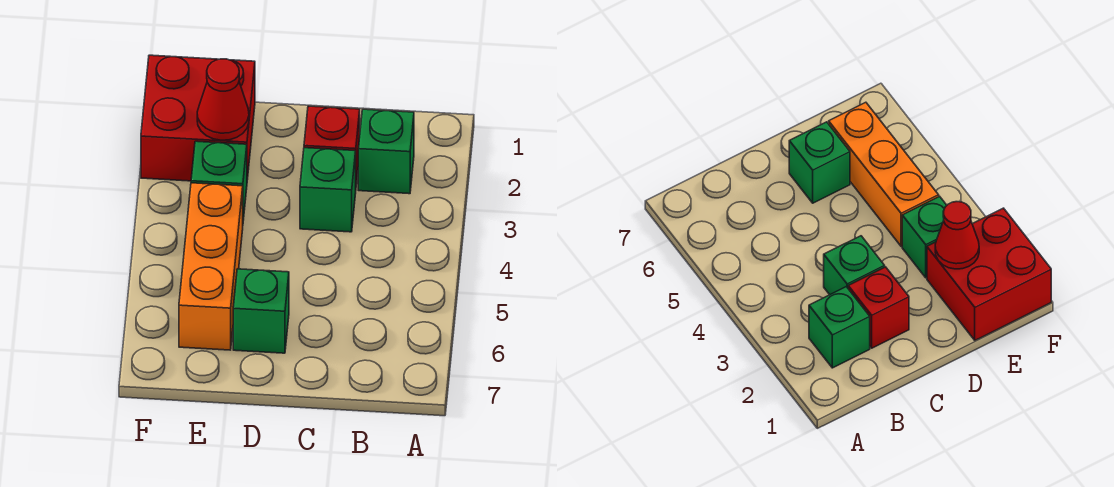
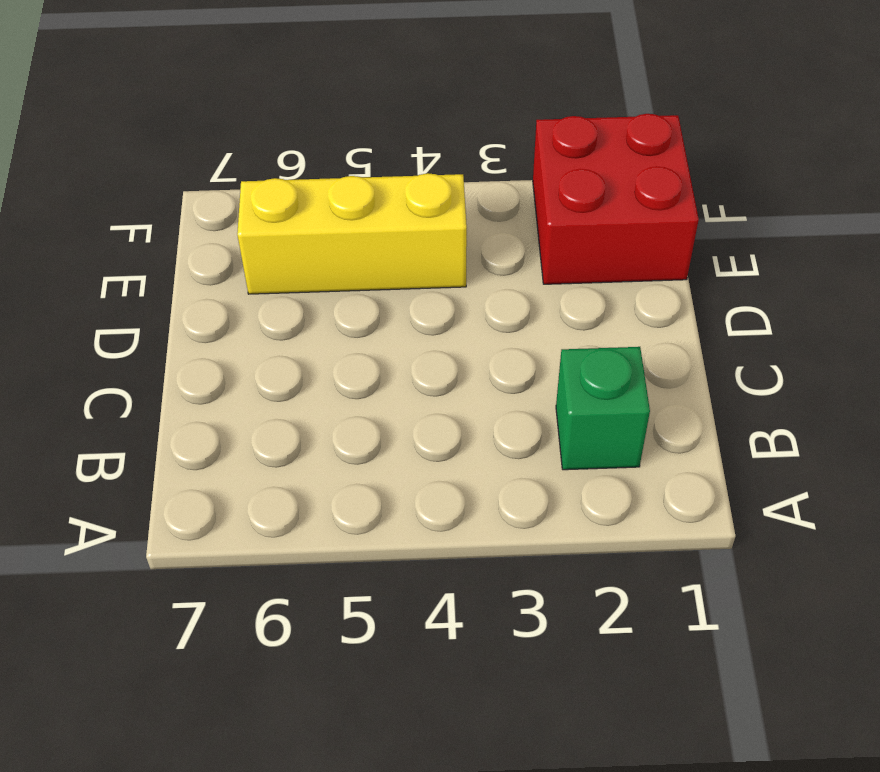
yellow 1x3 brick [237,173,467,294] -> orange 1x3 brick [179,183,243,350]
none -> red 1x1 brick [304,106,360,184]
none -> green 1x1 brick [300,148,356,232]

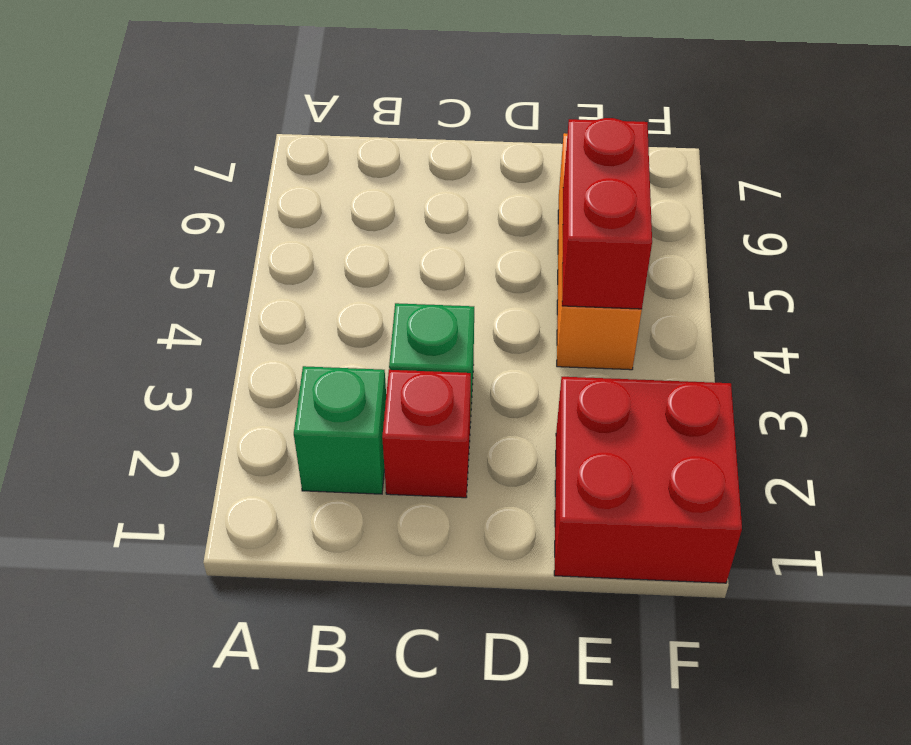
red 1x2 brick [562,118,652,309] -> none
none -> green 1x1 brick [233,269,289,353]
none -> green 1x1 brick [191,141,247,220]

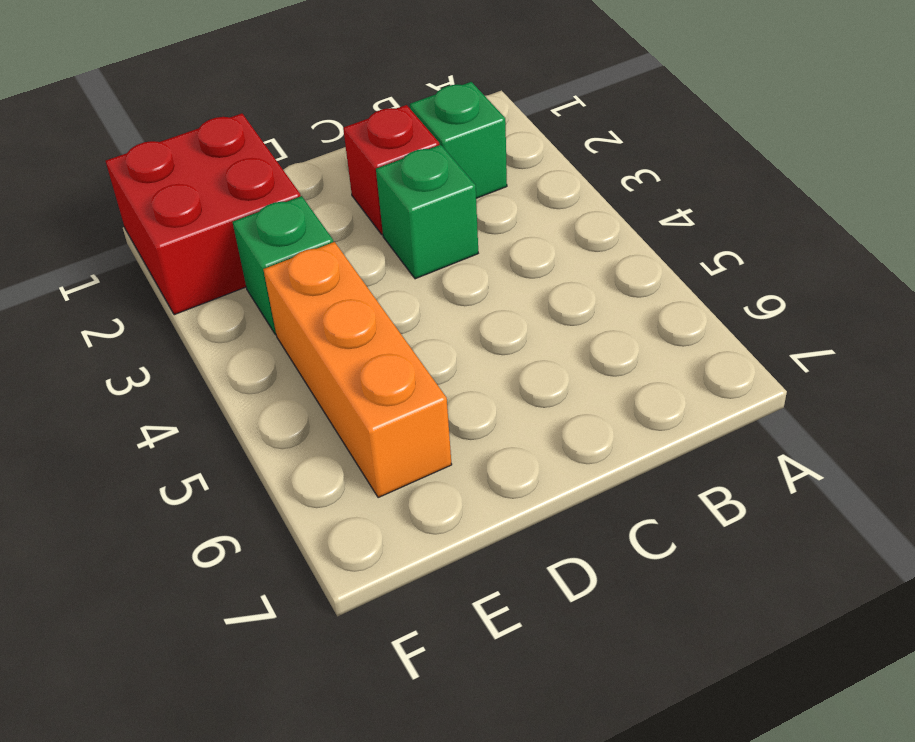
none -> green 1x1 brick [233,269,289,353]
none -> red 1x1 cone [197,59,249,140]

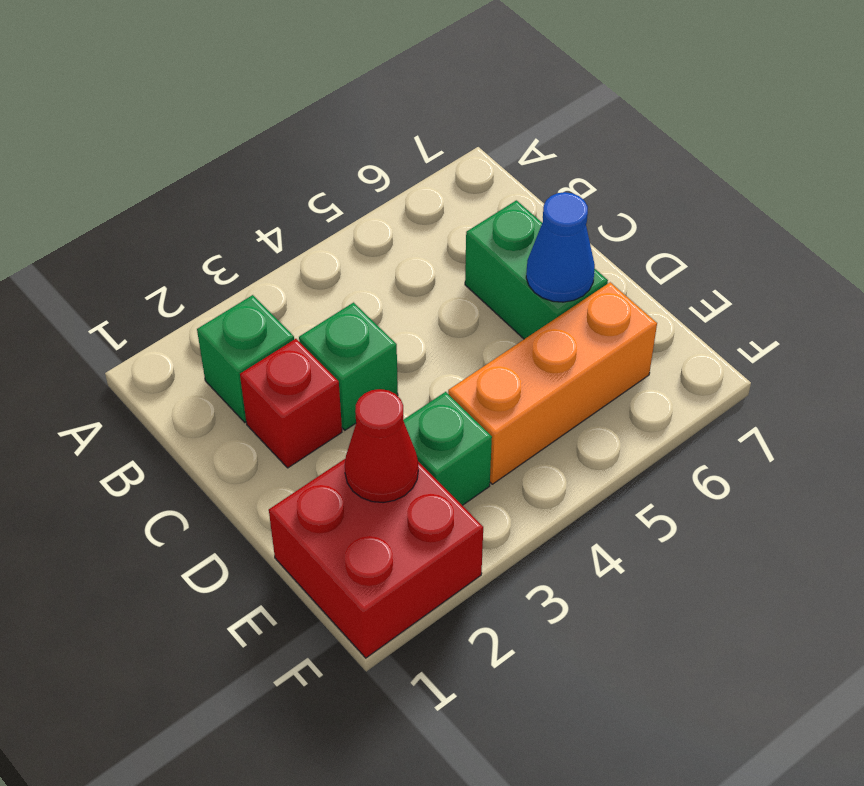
green 1x2 brick [465,200,608,339] -> green 1x1 brick [233,269,289,353]
blue 1x1 cone [526,192,595,302] -> none

